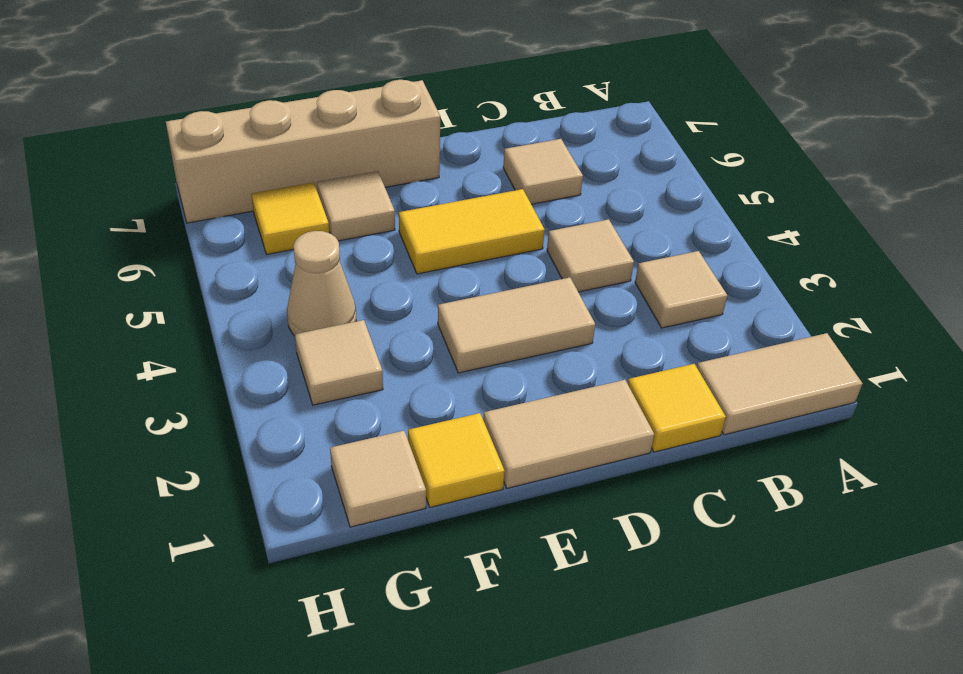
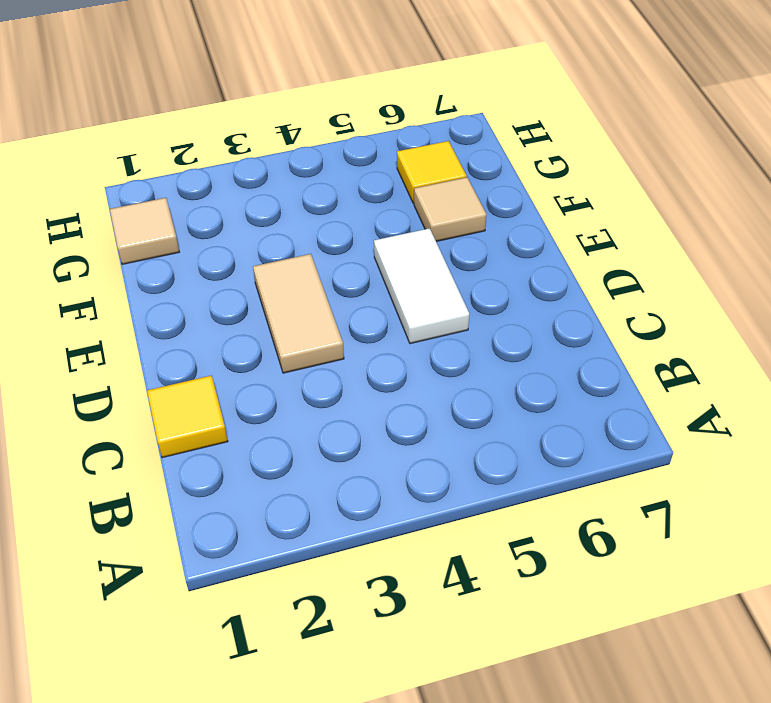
white 1x2 tile [374,228,469,344] -> yellow 1x2 tile [399,189,545,274]
none -> tan 1x2 tile [697,333,863,435]
none -> tan 1x1 tile [635,251,727,328]
none -> tan 1x1 tile [547,219,634,292]

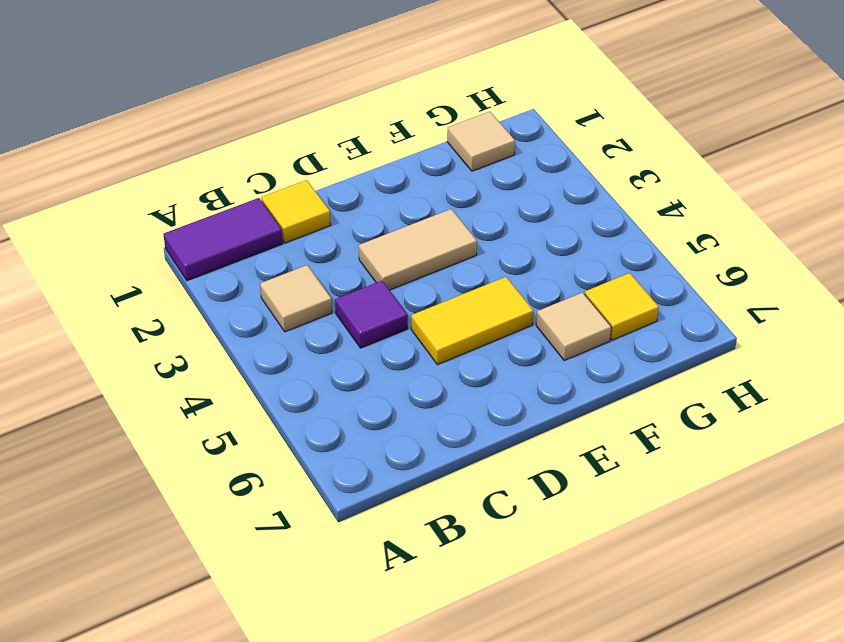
purple 1x2 tile [163,198,283,281] -> tan 1x2 tile [697,333,863,435]
purple 1x1 tile [335,281,408,348] -> tan 1x1 tile [547,219,634,292]
none -> tan 1x1 tile [503,139,583,204]
none -> tan 1x2 tile [483,380,654,488]
none -> tan 1x4 brick [166,80,440,223]

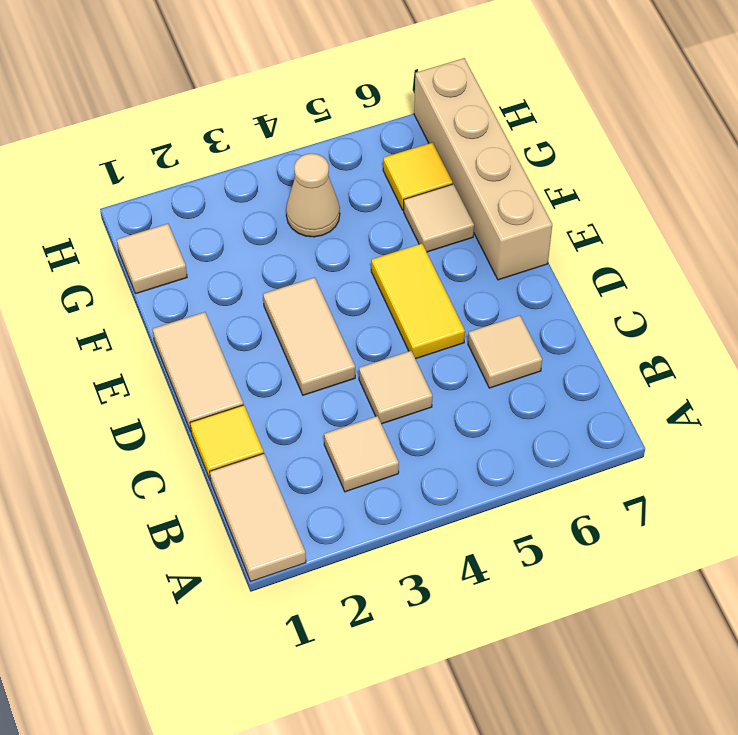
none -> yellow 1x1 tile [408,413,505,507]
none -> tan 1x1 tile [295,320,383,405]

